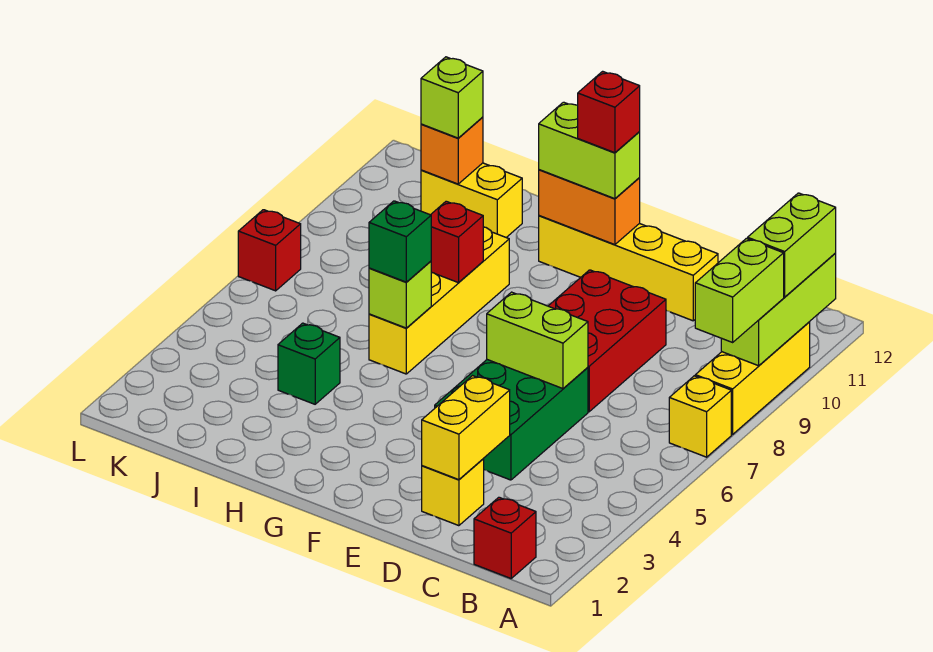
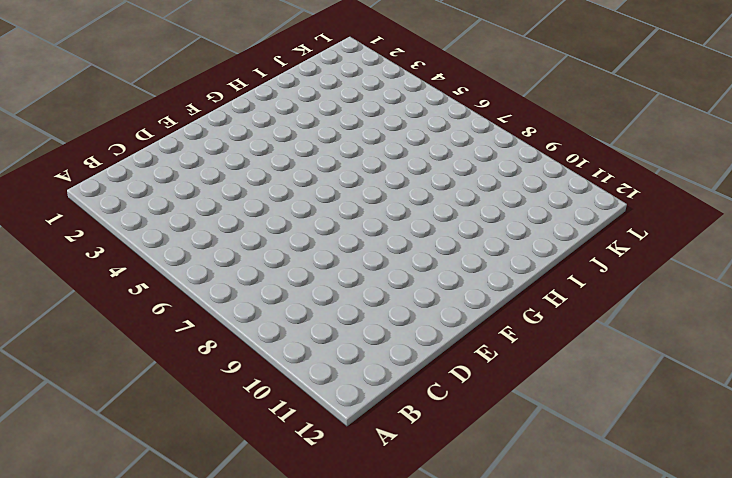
none -> yellow 1x1 brick [669,376,731,457]
none -> yellow 1x3 brick [695,322,810,434]
none -> red 1x1 brick [474,497,536,578]

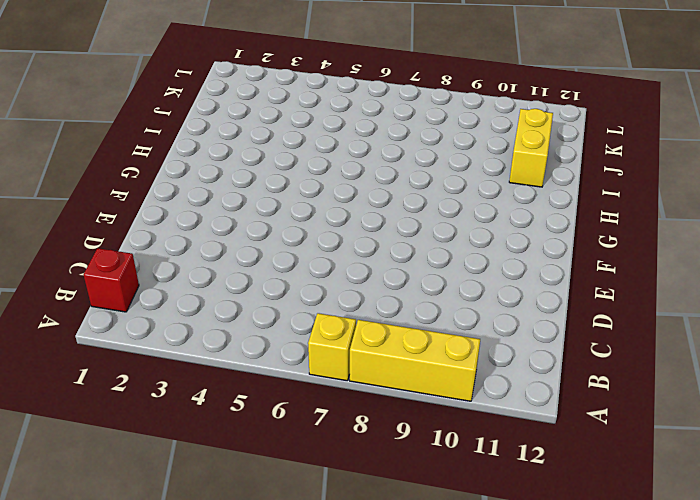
none -> yellow 1x1 brick [422,459,484,526]
none -> green 2x3 brick [435,360,588,480]
none -> red 2x3 brick [549,270,666,412]

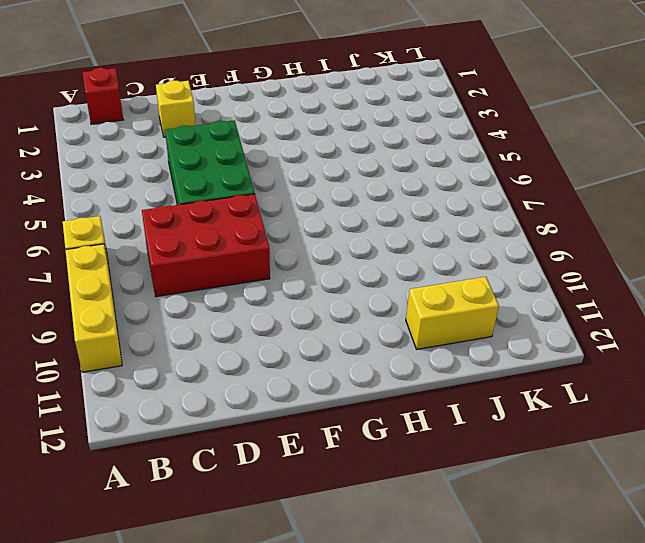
red 2x3 brick [142,194,270,297] -> red 2x3 brick turned to [549,270,666,412]
none -> yellow 1x4 brick [539,216,718,321]
none -> yellow 1x4 brick [369,227,509,374]
none -> green 1x1 brick [278,323,340,404]

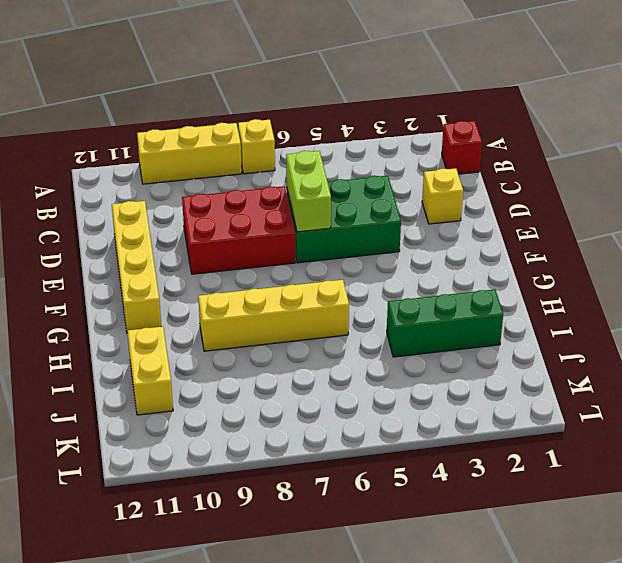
green 1x3 brick [387,289,503,357] -> green 1x1 brick [278,323,340,404]
none -> red 1x1 brick [238,210,301,291]
none -> lime 1x3 brick [721,254,836,366]
none -> yellow 1x2 brick [422,376,510,480]

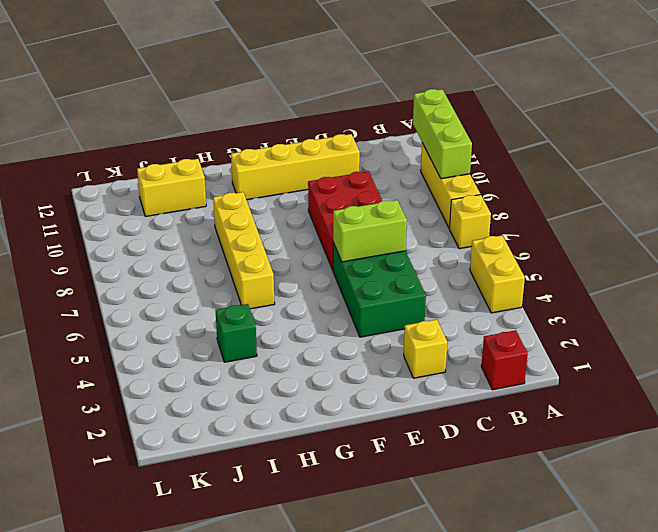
yellow 1x2 brick [470,235,525,313] -> yellow 1x2 brick moved to [422,376,510,480]
none -> red 1x1 brick [238,210,301,291]
none -> orange 1x2 brick [539,170,640,245]
none -> lime 1x1 brick [369,261,432,328]

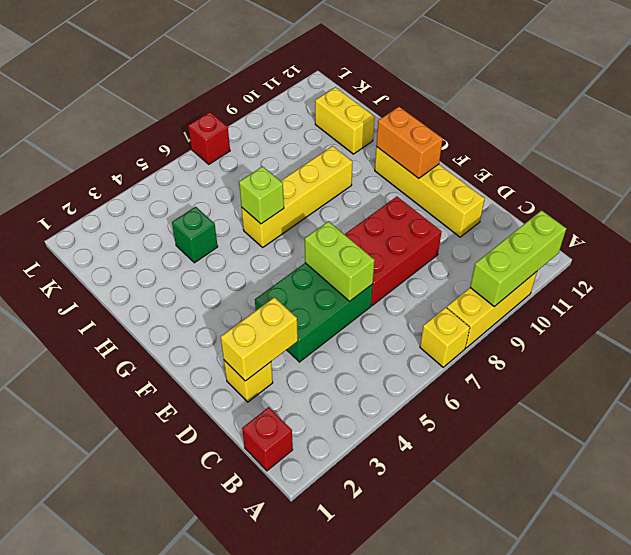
none -> red 1x1 brick [431,201,483,283]
none -> orange 1x1 brick [421,117,483,184]
none -> lime 1x2 brick [695,238,784,342]

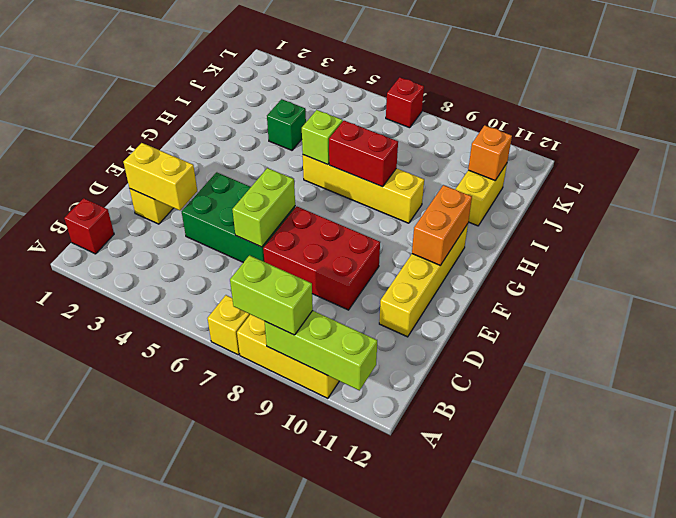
red 1x2 brick [329,121,398,187] -> red 1x1 brick [431,201,483,283]
none -> lime 1x2 brick [748,193,836,297]
none -> lime 1x2 brick [539,102,640,199]
none -> green 1x1 brick [369,201,431,282]

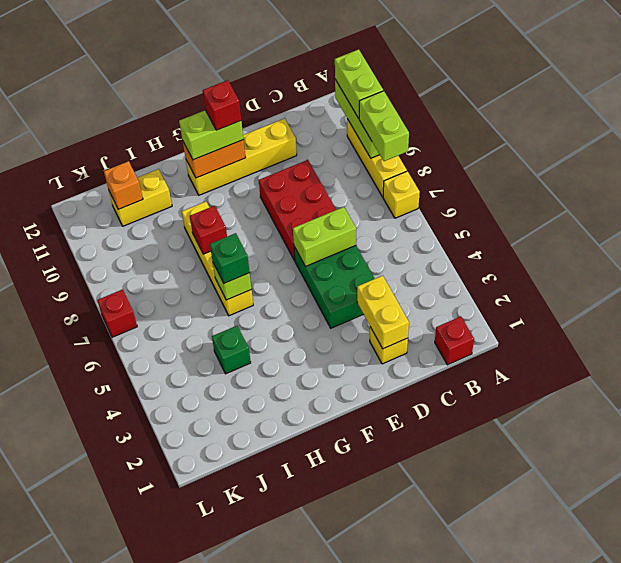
none -> lime 1x1 brick [421,57,483,138]

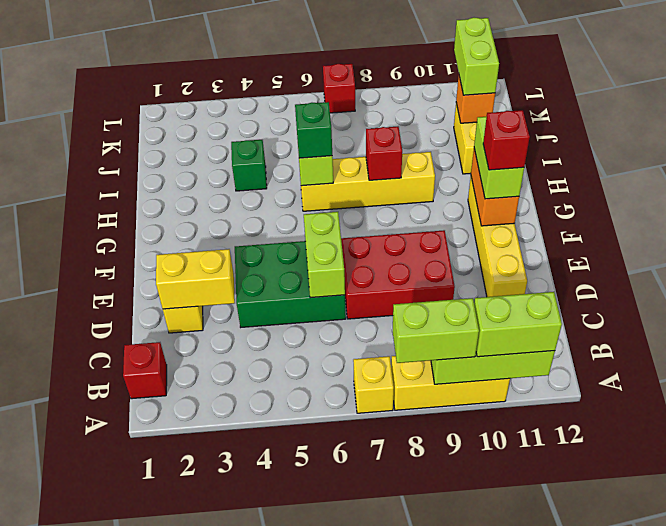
lime 1x2 brick [454,18,499,95] -> lime 1x1 brick [421,57,483,138]

